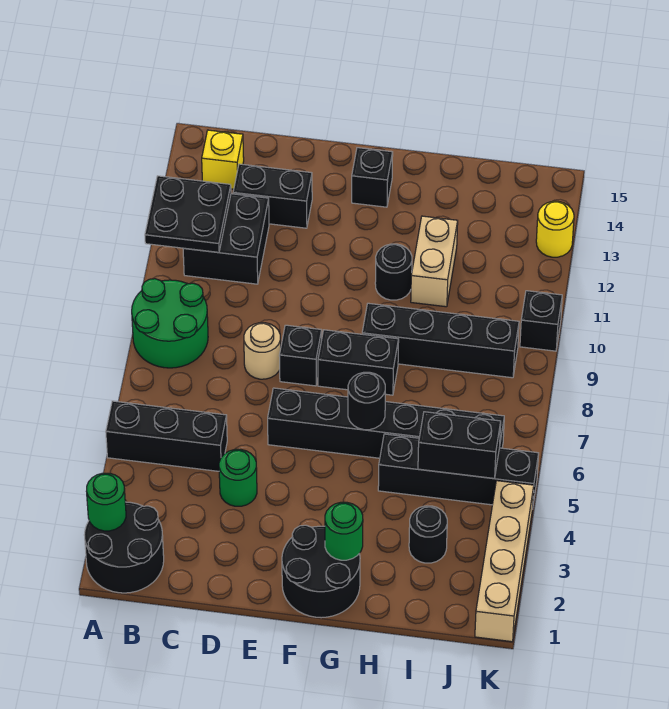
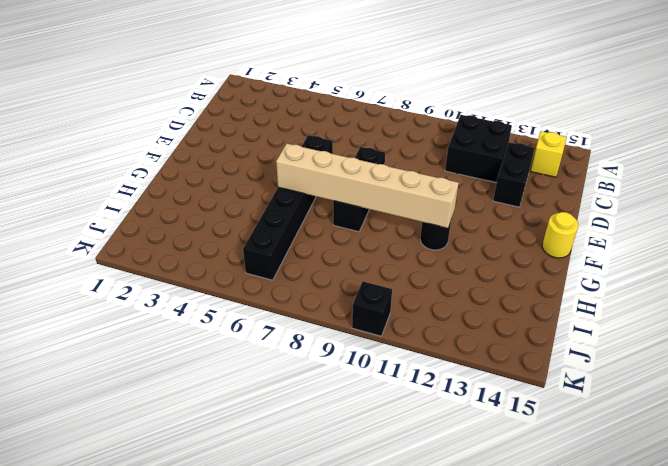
yellow 1x1 round brick [542,212,578,258] -> yellow 1x1 round brick moved to [536,201,574,257]
tan 1x6 brick [276,144,459,228] -> black 1x1 round brick [348,372,385,430]
none -> black 2x2 round brick [84,502,164,593]
none -> black 1x3 brick [106,401,227,471]
none -> green 2x2 round brick [132,279,208,368]

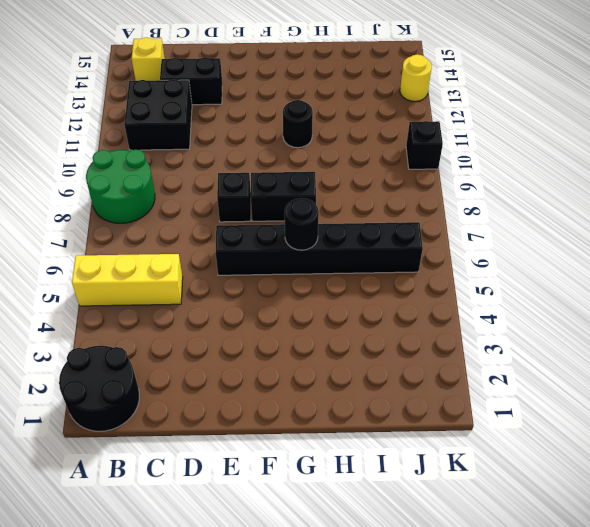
yellow 1x3 brick [72,254,183,306] -> black 1x3 brick [106,401,227,471]
none -> green 1x1 round brick [219,449,257,506]
none -> tan 1x1 round brick [244,323,281,379]
none -> black 2x2 round brick [282,525,360,618]

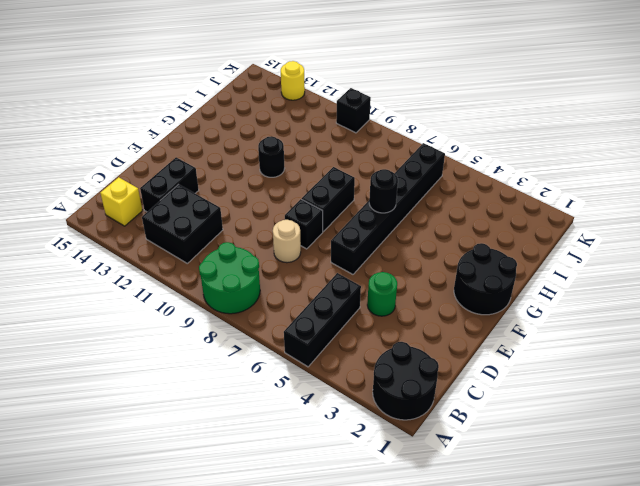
none -> black 1x1 brick [352,148,393,207]
none -> black 1x4 brick [362,303,519,378]
none -> black 1x4 brick [378,434,539,509]

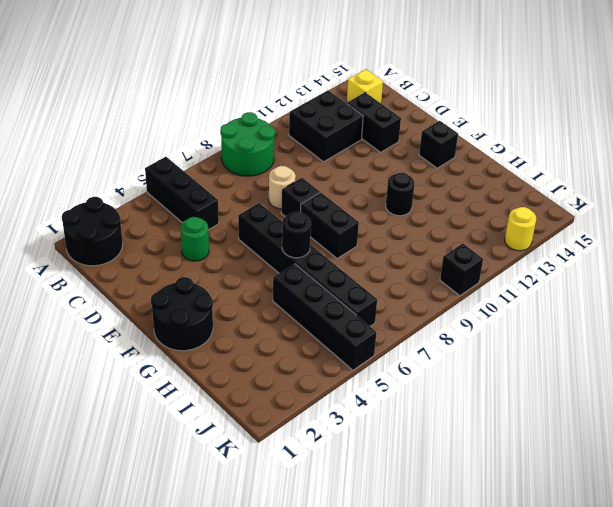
none -> black 1x4 brick [362,303,519,378]
none -> tan 1x2 brick [411,216,458,307]
none -> black 1x1 round brick [409,506,447,563]

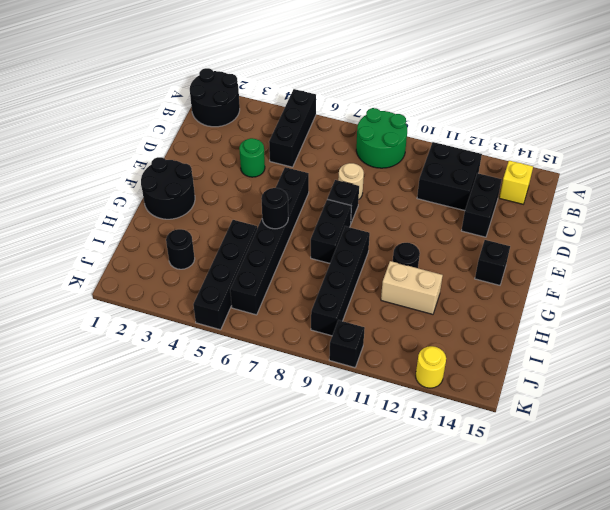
none -> tan 1x4 brick [475,481,534,642]
none -> green 1x1 round brick [86,473,126,531]
none -> black 2x2 plate [145,176,231,252]

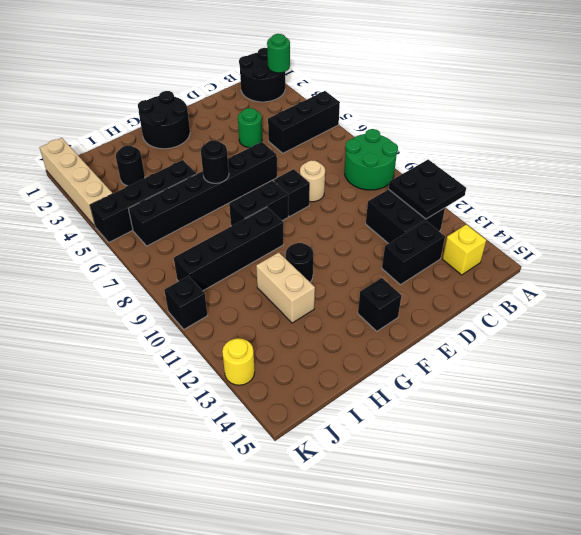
none -> green 1x1 round brick [325,502,363,560]
none -> black 1x2 brick [418,412,501,478]

